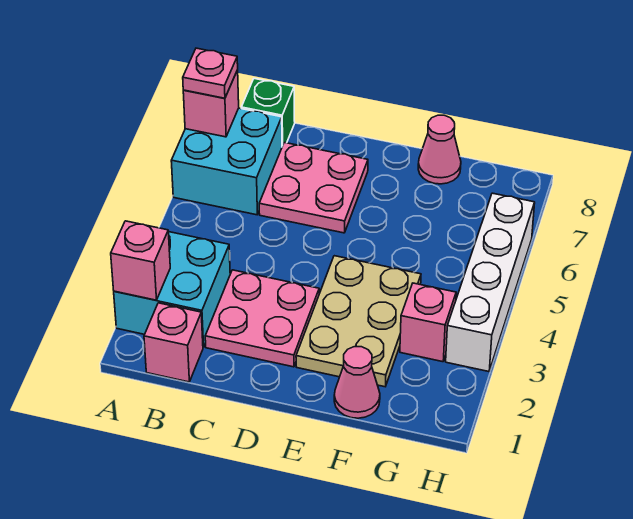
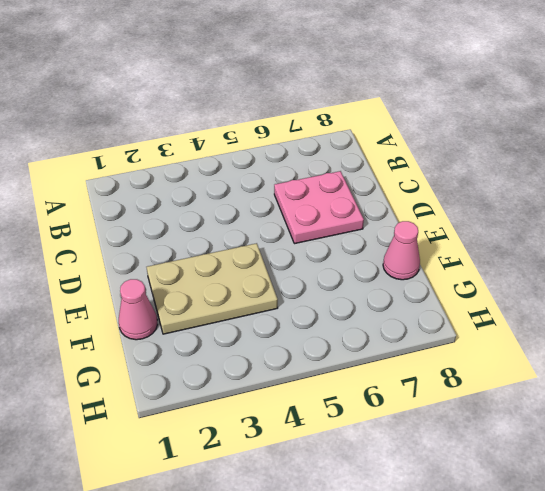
none -> cyan 2x2 brick [114,232,230,347]
none -> cyan 2x2 brick [171,108,282,215]
none -> pink 1x1 brick [144,303,203,382]

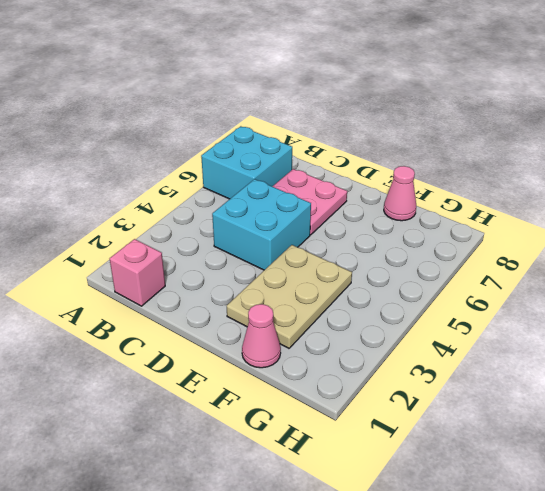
cyan 2x2 brick [212,179,311,270] -> cyan 2x2 brick moved to [114,232,230,347]
none -> green 1x1 brick [241,79,295,146]
none -> pink 2x2 plate [205,270,319,367]
none -> pink 1x1 brick [400,283,456,362]

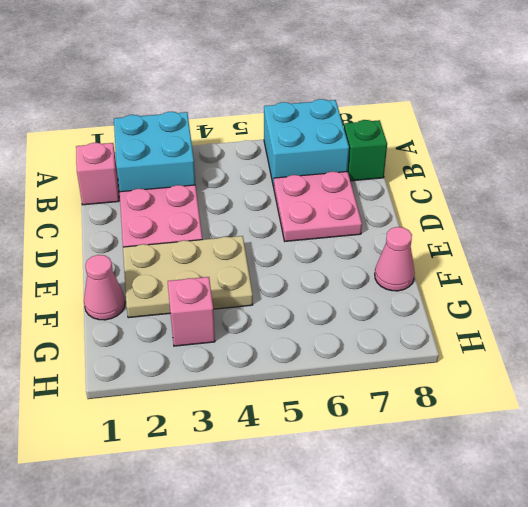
none -> white 1x4 brick [446,193,535,372]
none -> pink 1x1 brick [111,221,170,300]
none -> pink 1x1 brick [183,70,239,137]

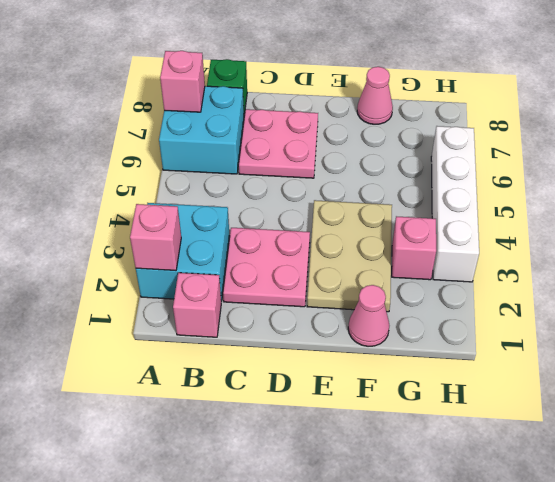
none -> pink 1x1 plate [183,48,238,98]

